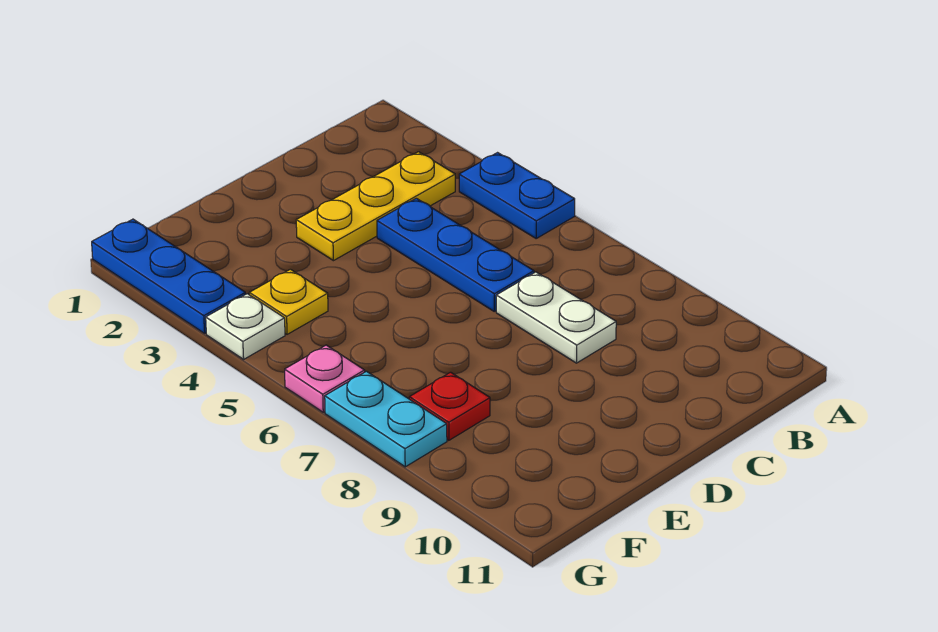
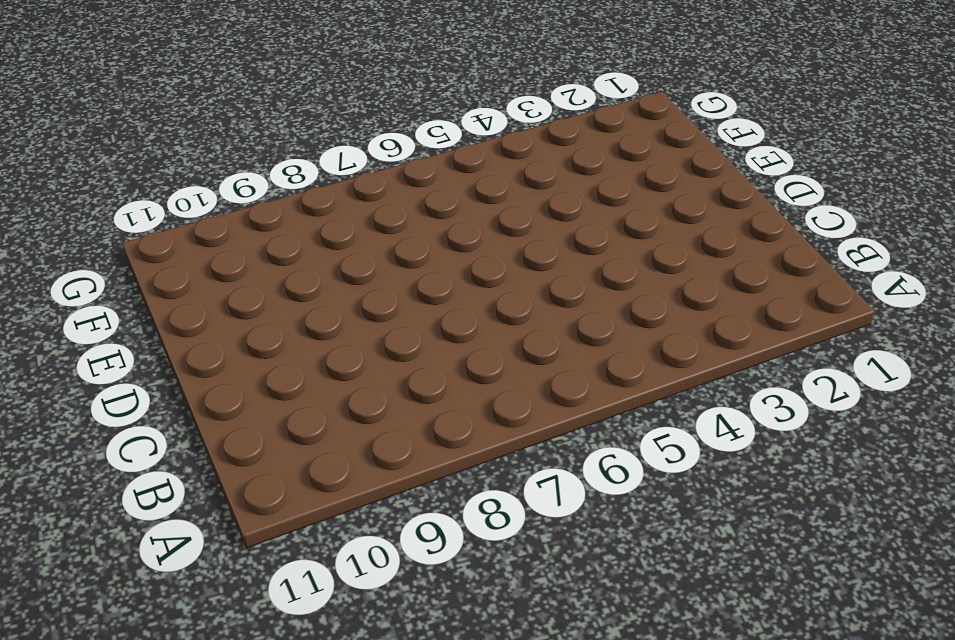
none -> blue 1x2 plate [459,153,575,238]
none -> yellow 1x3 plate [296,152,455,261]

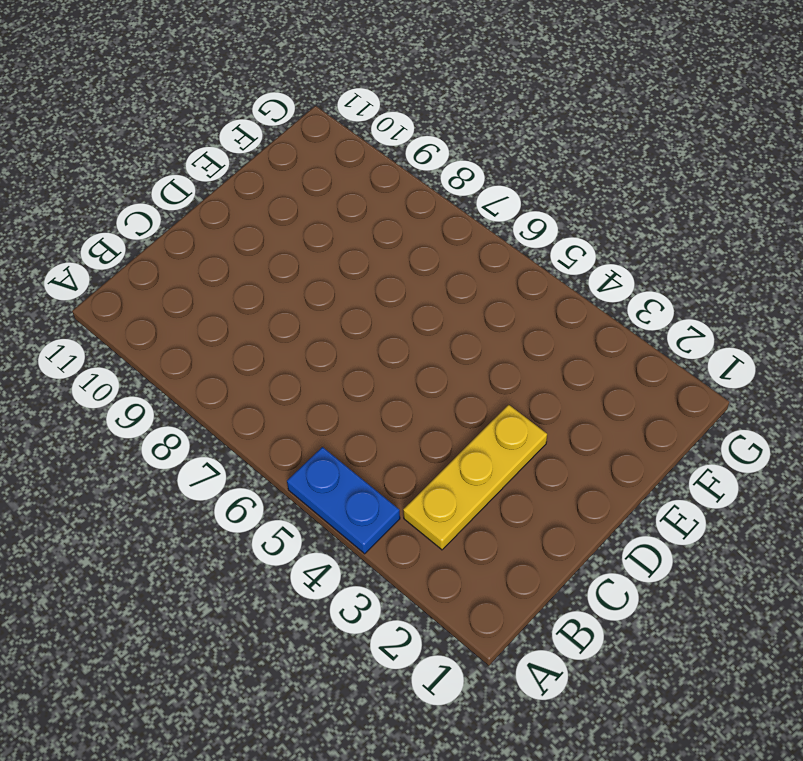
none -> blue 1x3 plate [377,198,534,311]
none -> white 1x2 plate [496,272,616,363]

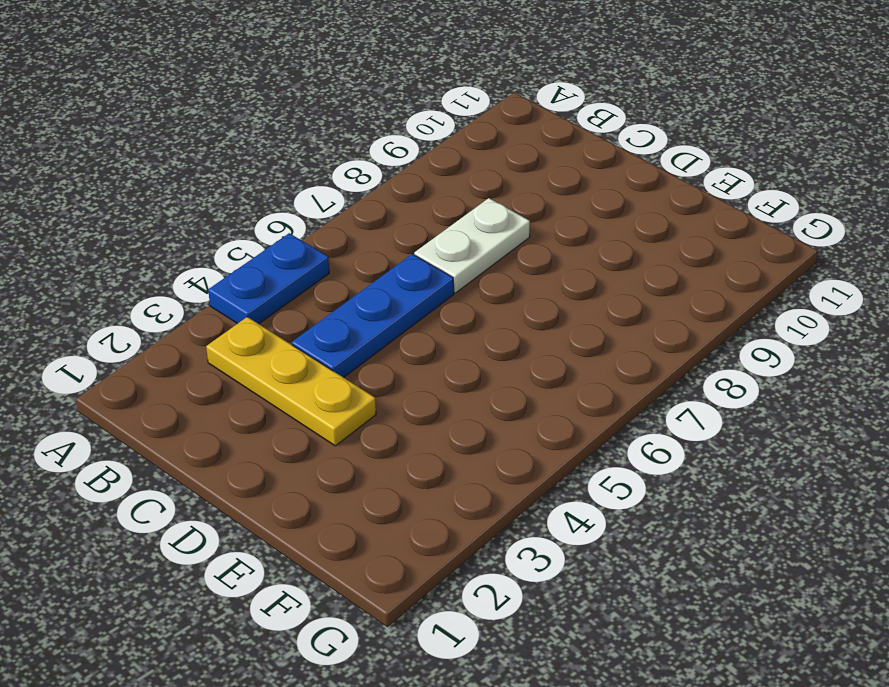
none -> yellow 1x1 plate [249,269,328,334]
none -> red 1x1 plate [409,372,490,440]

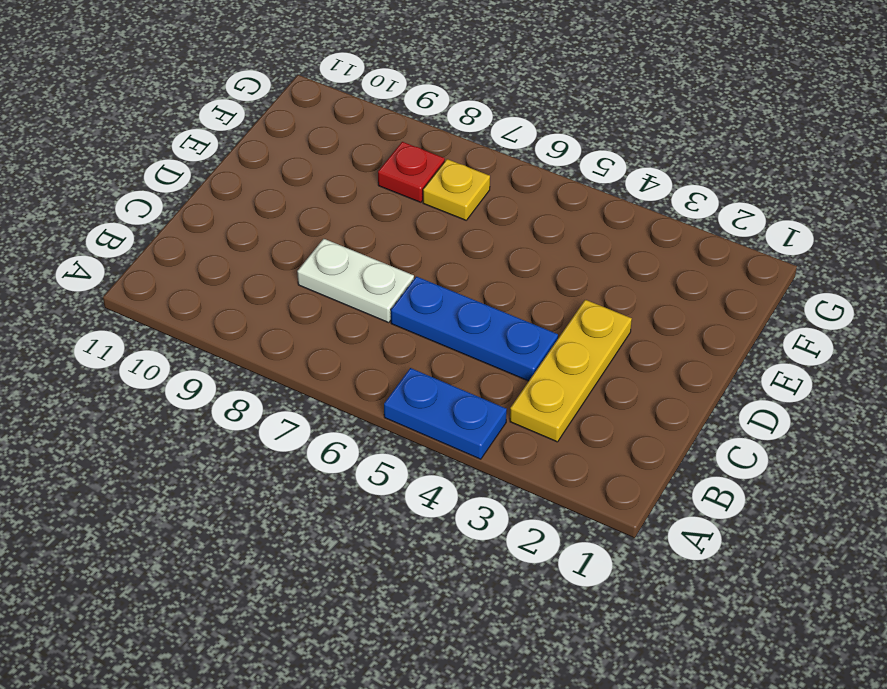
yellow 1x1 plate [423,159,490,220] -> yellow 1x1 plate moved to [249,269,328,334]
none -> blue 1x3 plate [92,219,245,333]
none -> white 1x1 plate [206,294,285,359]

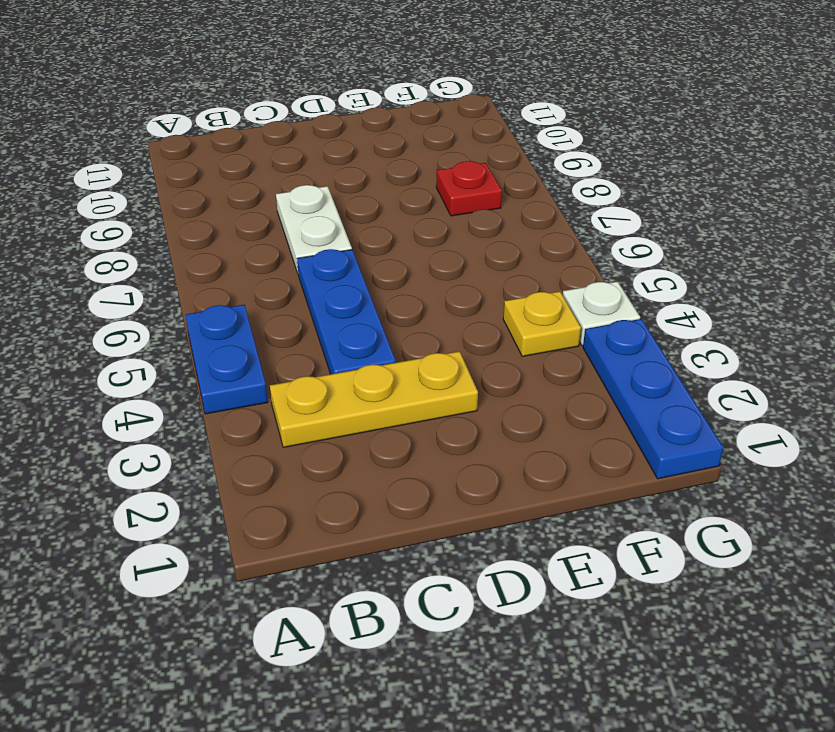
none -> pink 1x1 plate [285,345,365,412]
none -> cyan 1x2 plate [325,371,447,467]

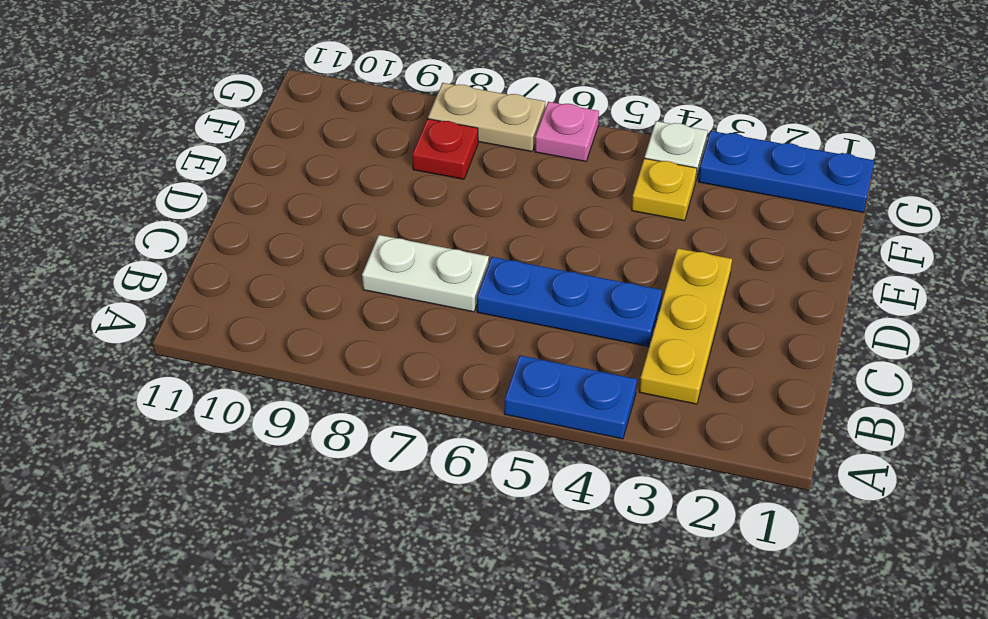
tan 1x2 plate [428,83,545,152] -> cyan 1x2 plate [325,371,447,467]

